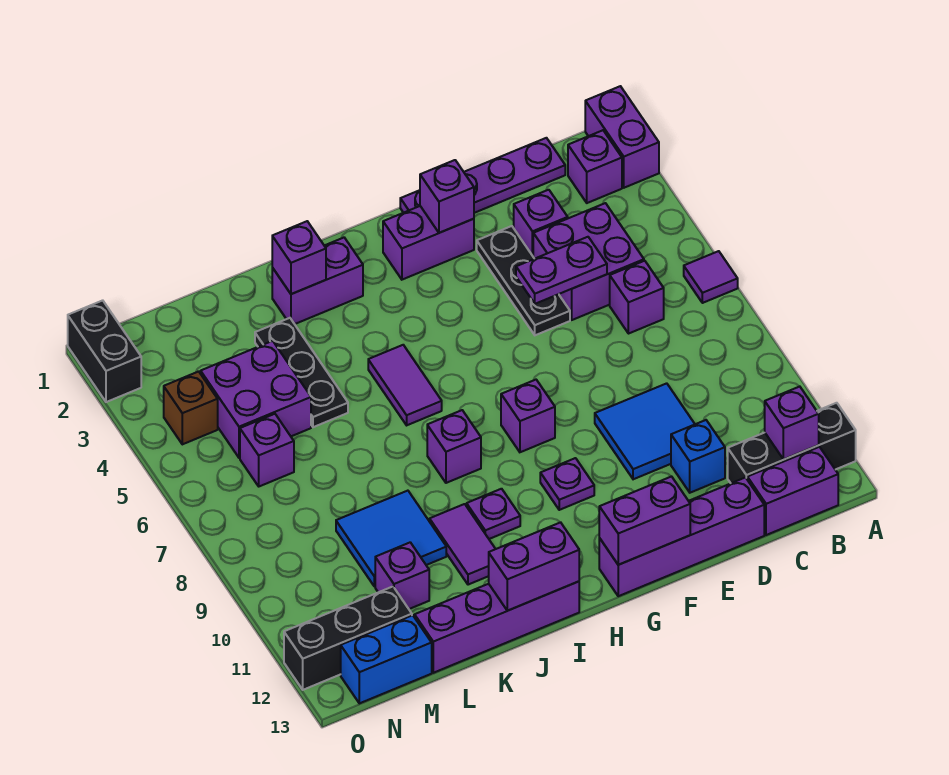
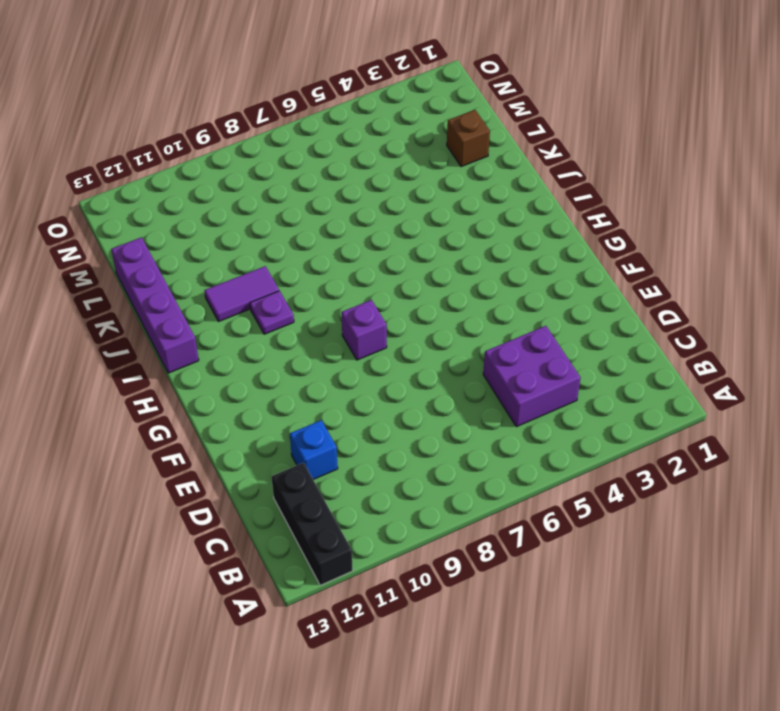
brown 1x1 brick [447,110,490,167] -> brown 1x1 brick moved to [164,371,218,444]
none -> purple 1x2 brick [585,86,659,188]
none -> purple 1x1 tile [684,251,738,303]
none -> purple 1x1 brick [568,130,622,203]
none -> purple 1x2 brick [747,447,838,535]

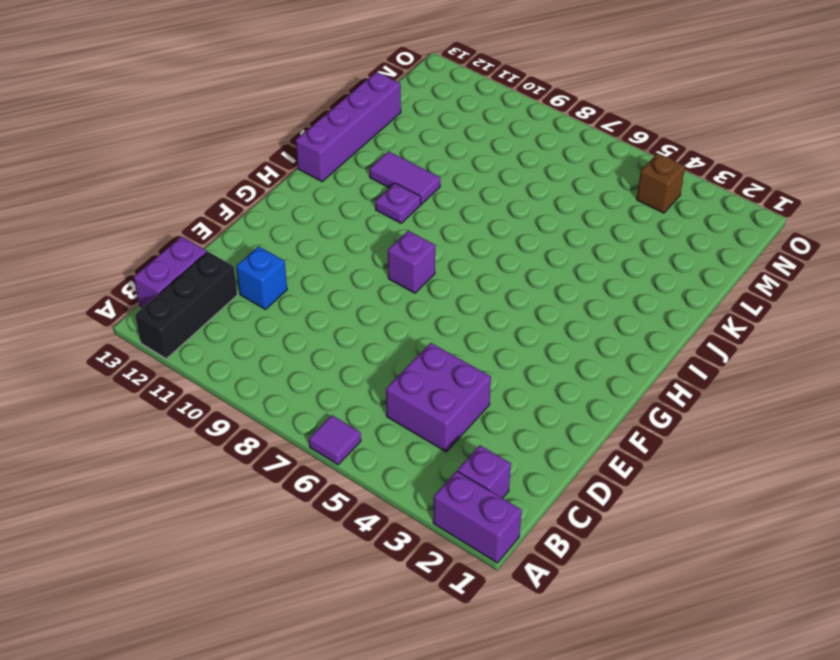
none -> purple 1x4 plate [400,138,565,213]
none -> purple 1x1 brick [610,261,664,334]
none -> purple 1x1 brick [514,190,568,256]
none -> blue 2x2 tile [595,383,695,479]

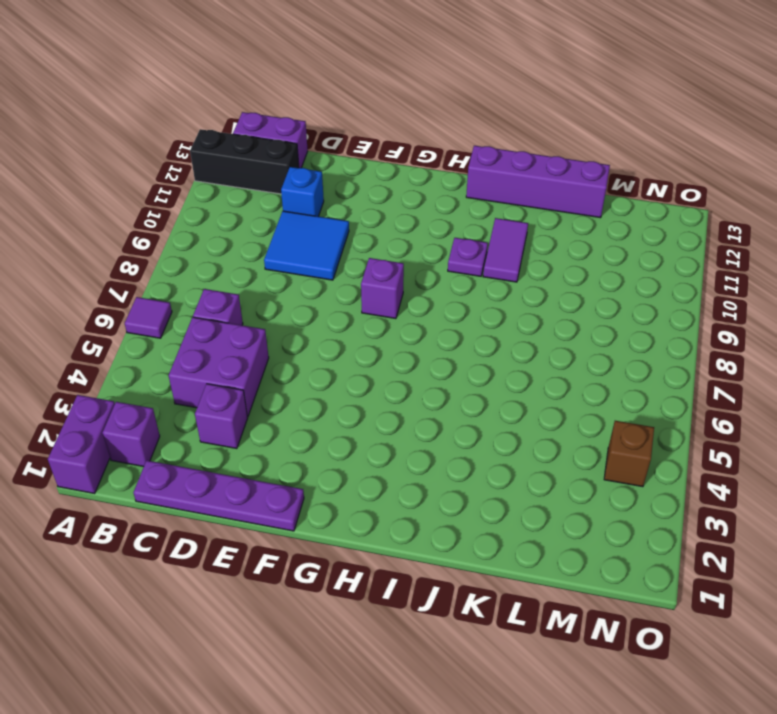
none -> purple 1x4 brick [599,478,764,596]
none -> black 1x3 plate [477,226,570,335]
none -> purple 1x2 brick [383,206,474,280]
none -> purple 1x1 plate [540,458,594,510]

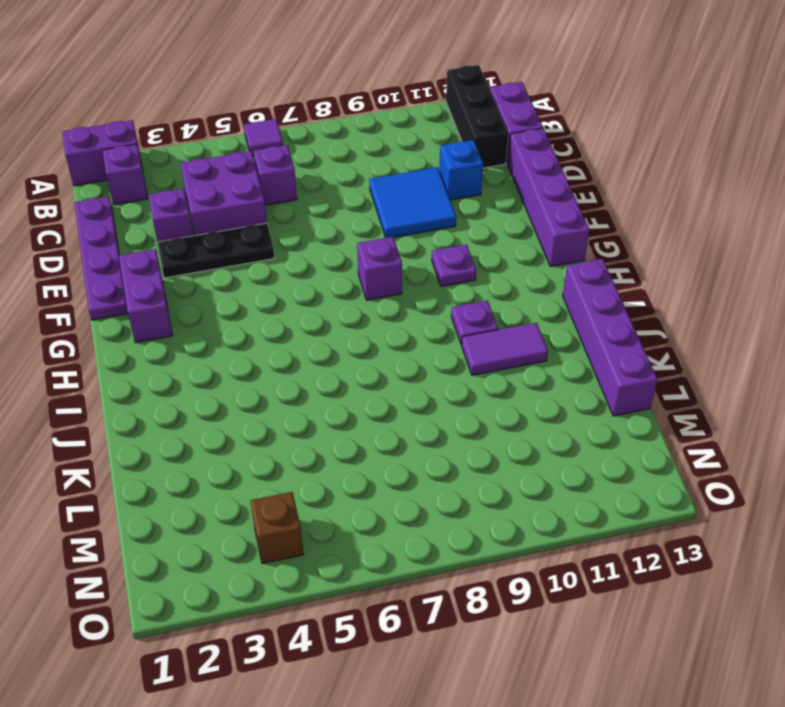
none -> purple 1x2 brick [272,238,363,324]
none -> purple 1x2 tile [368,345,442,425]
none -> purple 1x1 brick [427,410,481,483]
none -> black 1x3 plate [255,318,348,427]

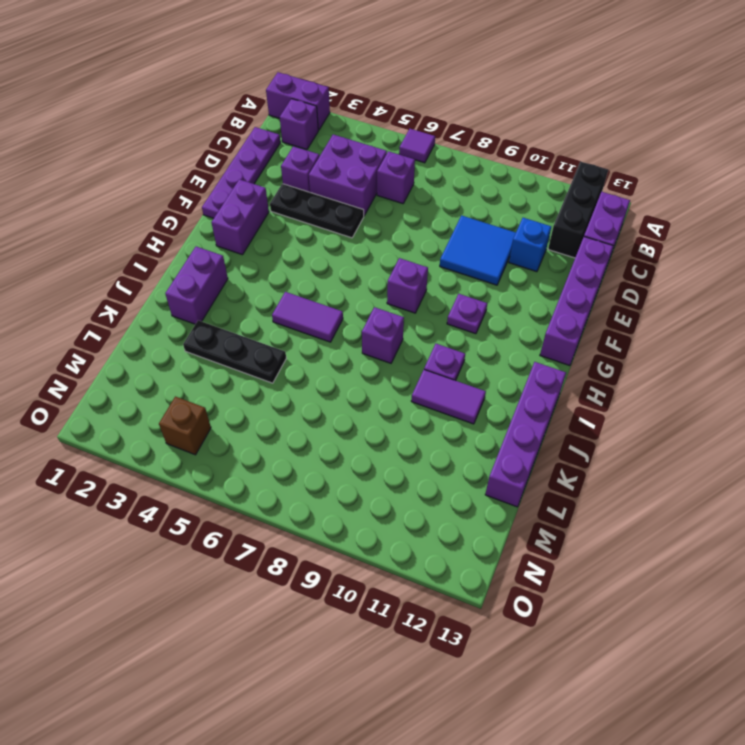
none -> blue 2x2 tile [336,491,446,586]
none -> purple 2x2 brick [201,341,311,458]
none -> purple 1x1 brick [375,542,429,609]
none -> purple 1x1 brick [240,414,294,486]

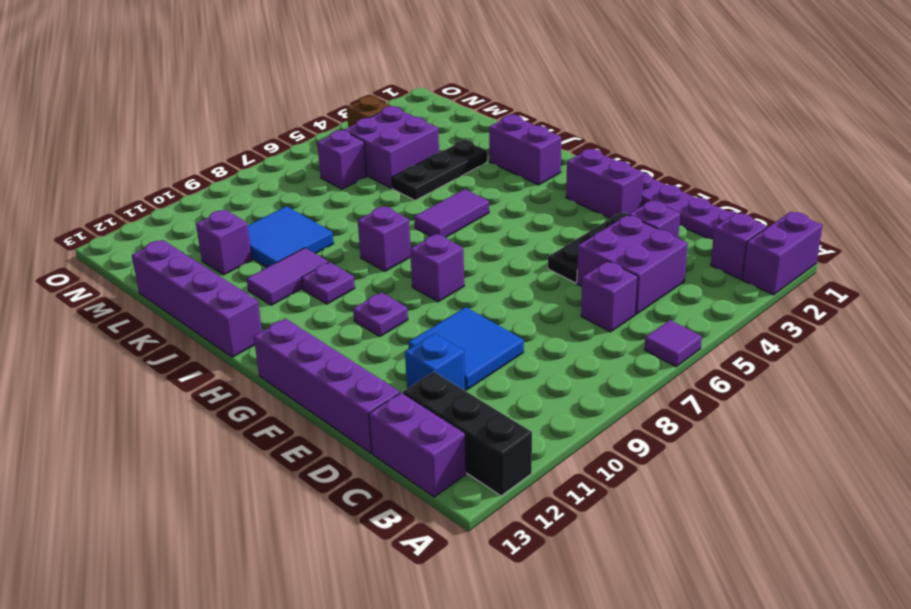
none -> black 1x3 brick [284,587,412,690]
none -> blue 1x2 brick [341,615,432,703]
none -> black 1x2 brick [68,300,141,402]
none -> purple 1x1 brick [765,387,819,459]

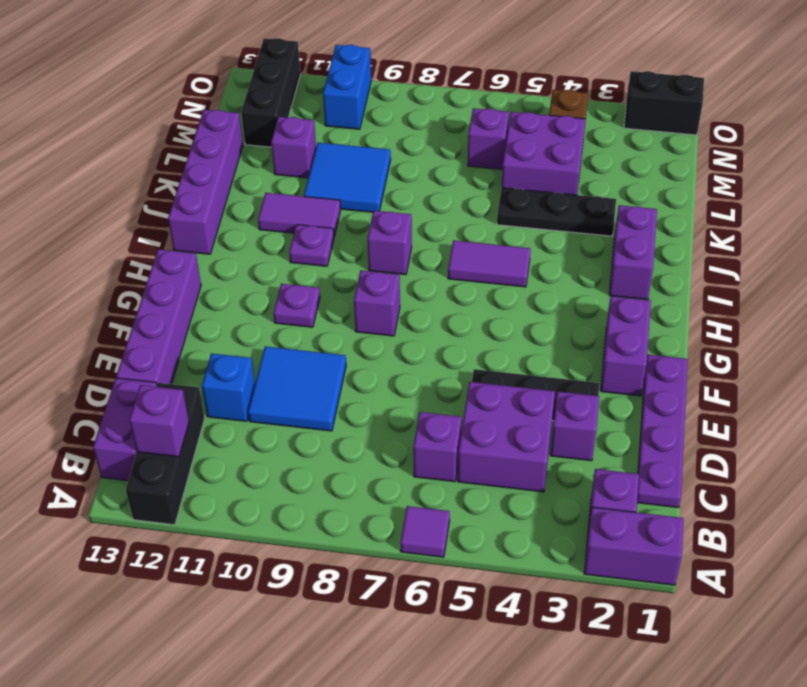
blue 1x2 brick [323,45,371,129] -> blue 1x2 brick moved to [341,615,432,703]
none -> purple 1x2 plate [516,237,607,304]
none -> purple 1x1 brick [420,160,474,233]
none -> purple 1x2 brick [599,477,690,565]
none -> purple 1x2 brick [489,522,579,611]

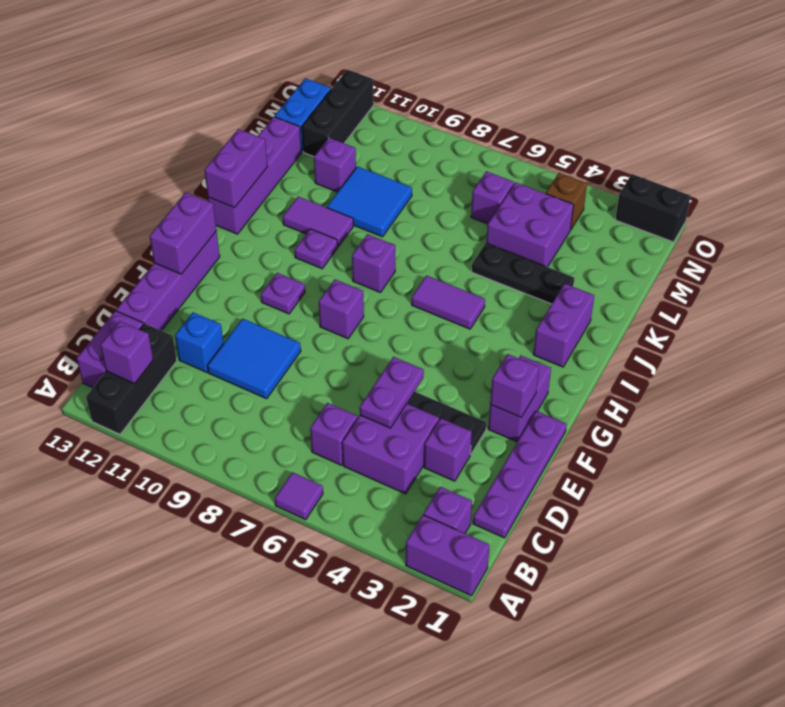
none -> purple 1x1 brick [272,221,326,294]

